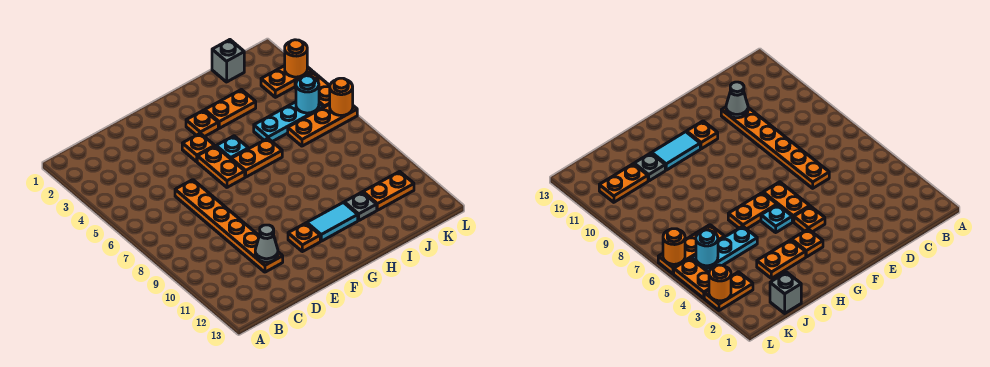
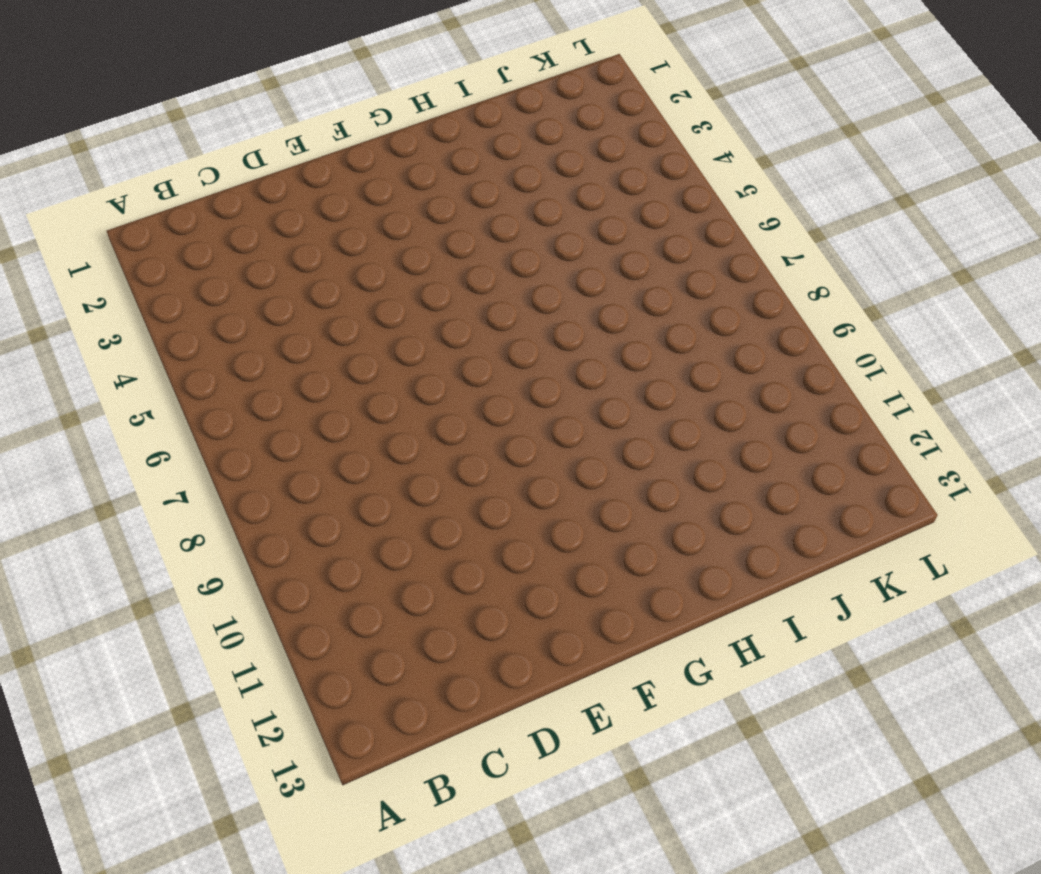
none -> orange 1x6 plate [175,180,283,272]
none -> orange 1x1 plate [182,133,215,162]
none -> orange 1x2 plate [197,146,245,187]

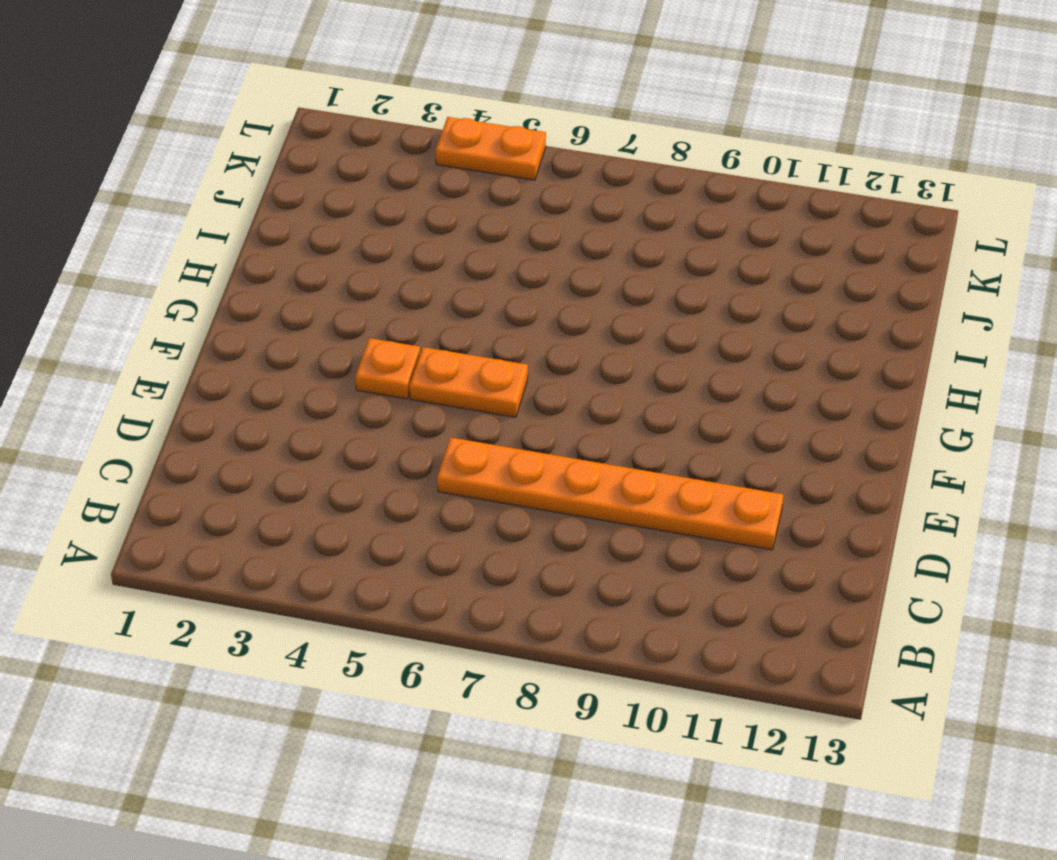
none -> orange 1x1 plate [288,223,320,252]
none -> orange 1x1 plate [186,110,218,137]
none -> cyan 1x1 plate [216,136,248,159]

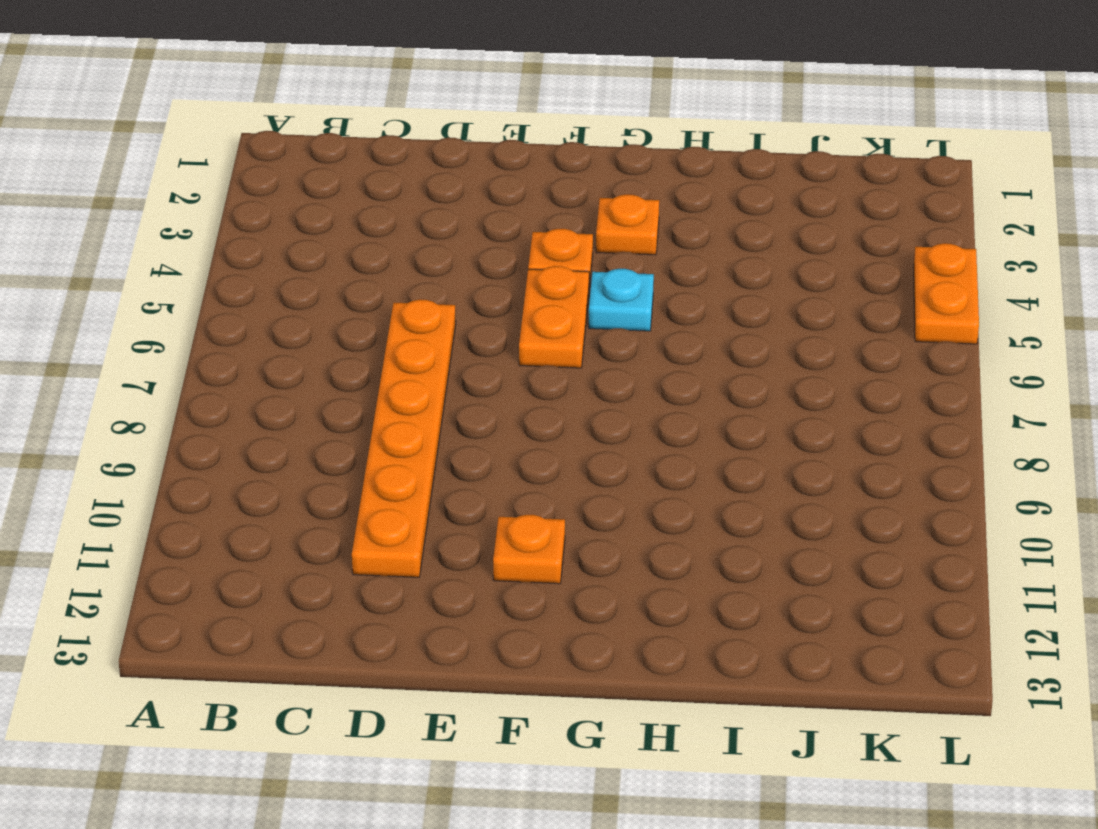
none -> orange 1x2 plate [231,138,282,177]
none -> cyan 1x2 tile [307,202,358,241]
none -> orange 1x2 plate [205,90,256,128]

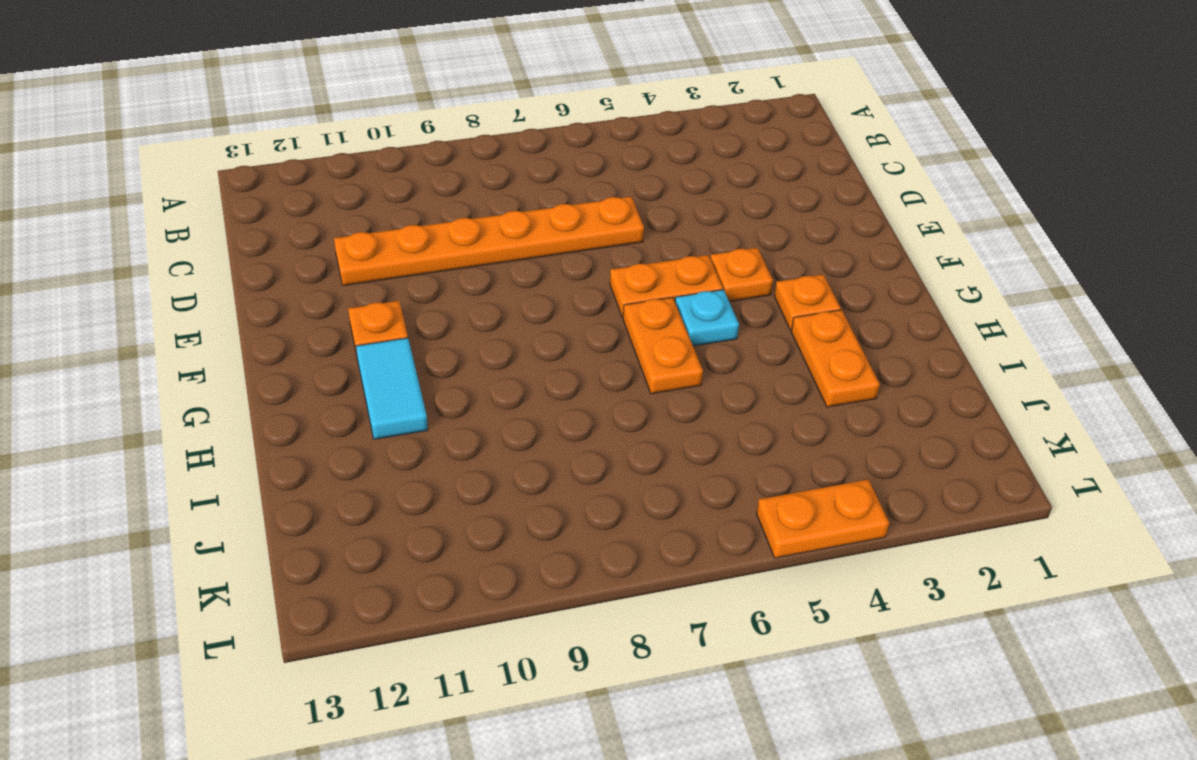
none -> cyan 1x3 plate [254,102,324,141]
none -> grey 1x1 plate [344,192,377,220]
none -> grey 1x1 brick [212,40,244,82]

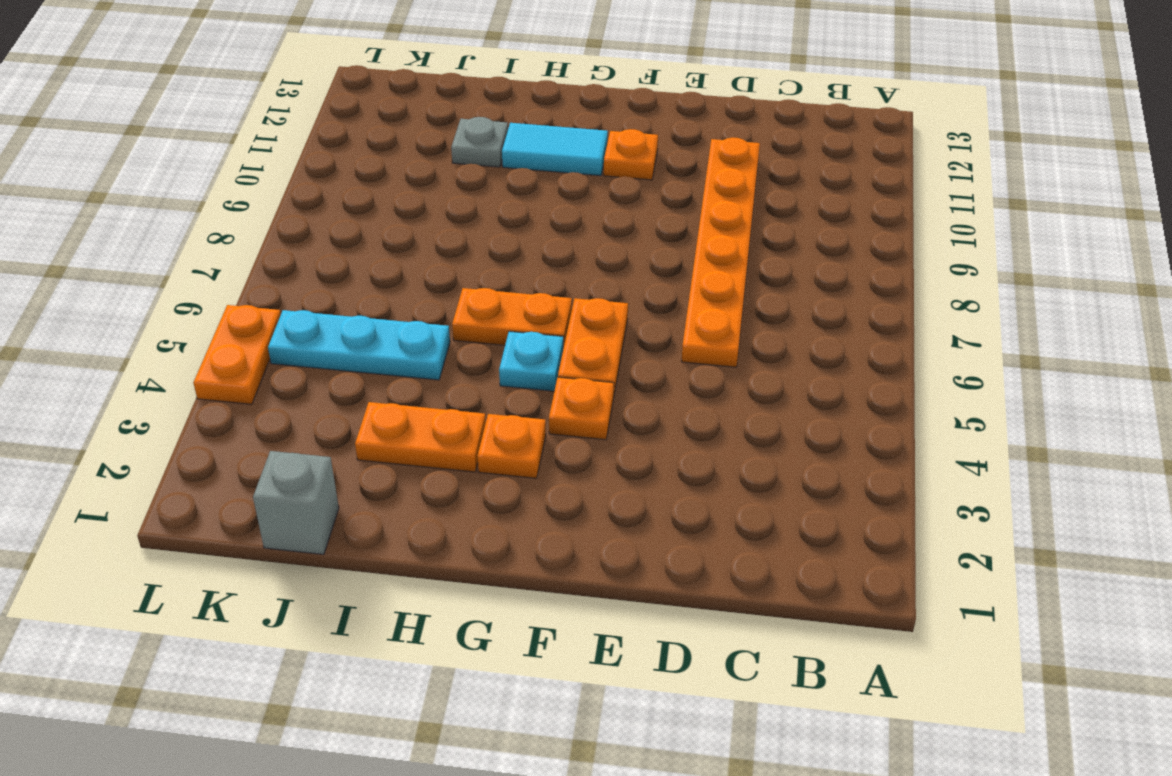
none -> orange 1x3 plate [288,104,357,146]
none -> orange 1x2 plate [363,171,414,210]
none -> orange 1x2 plate [261,66,312,97]

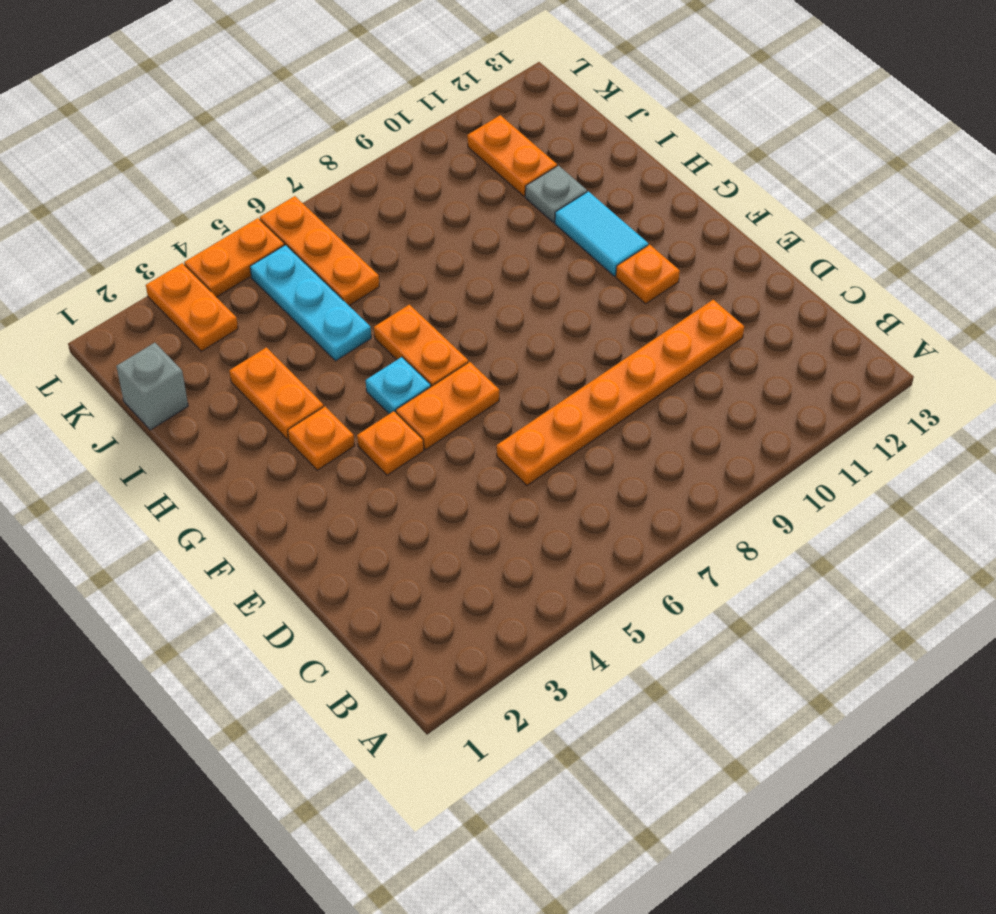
none -> grey 1x1 cone [255,225,278,262]
none -> cyan 1x1 round brick [296,76,319,113]
none -> orange 1x1 round brick [285,40,307,77]

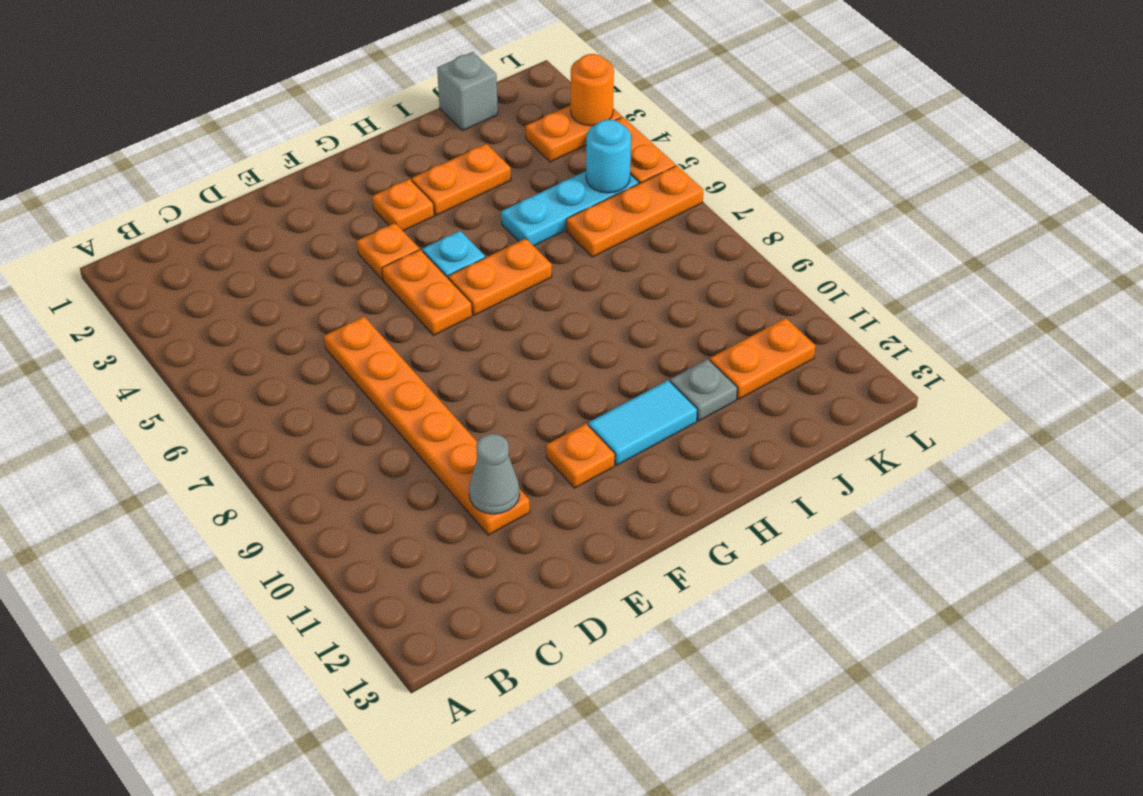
none -> orange 1x1 round brick [330,78,353,116]

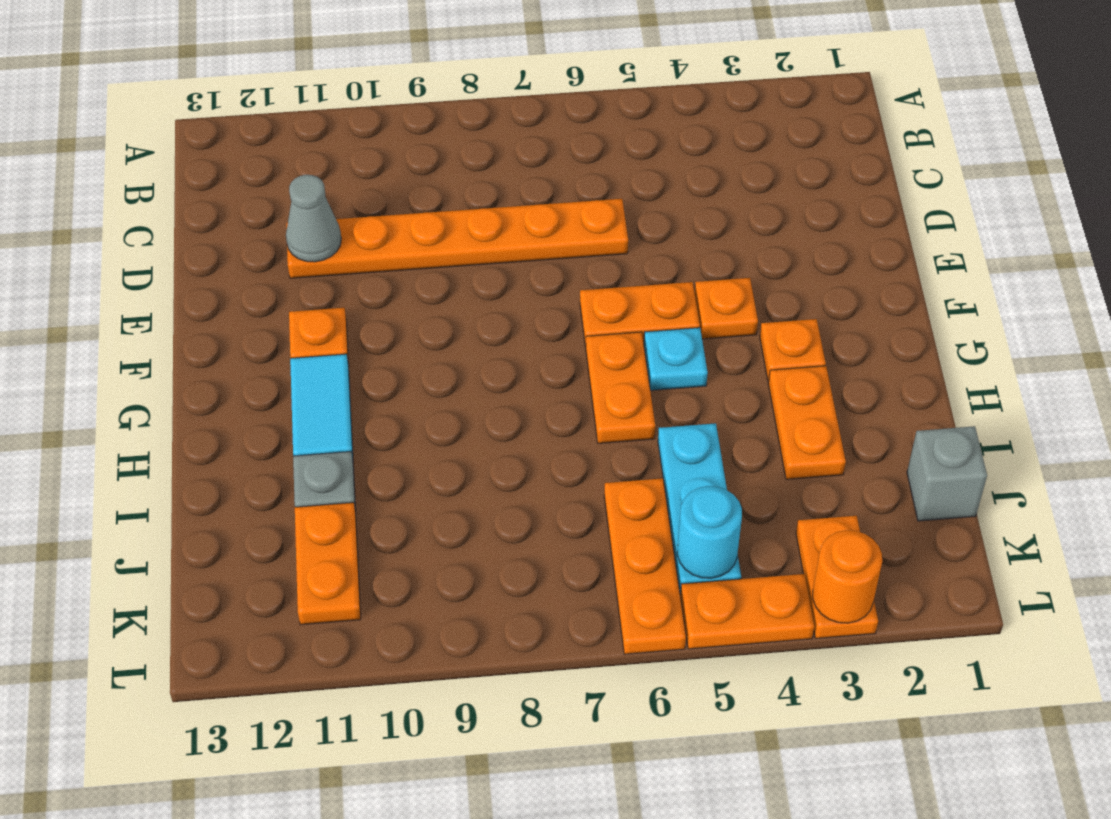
none -> orange 1x1 round brick [330,78,353,116]

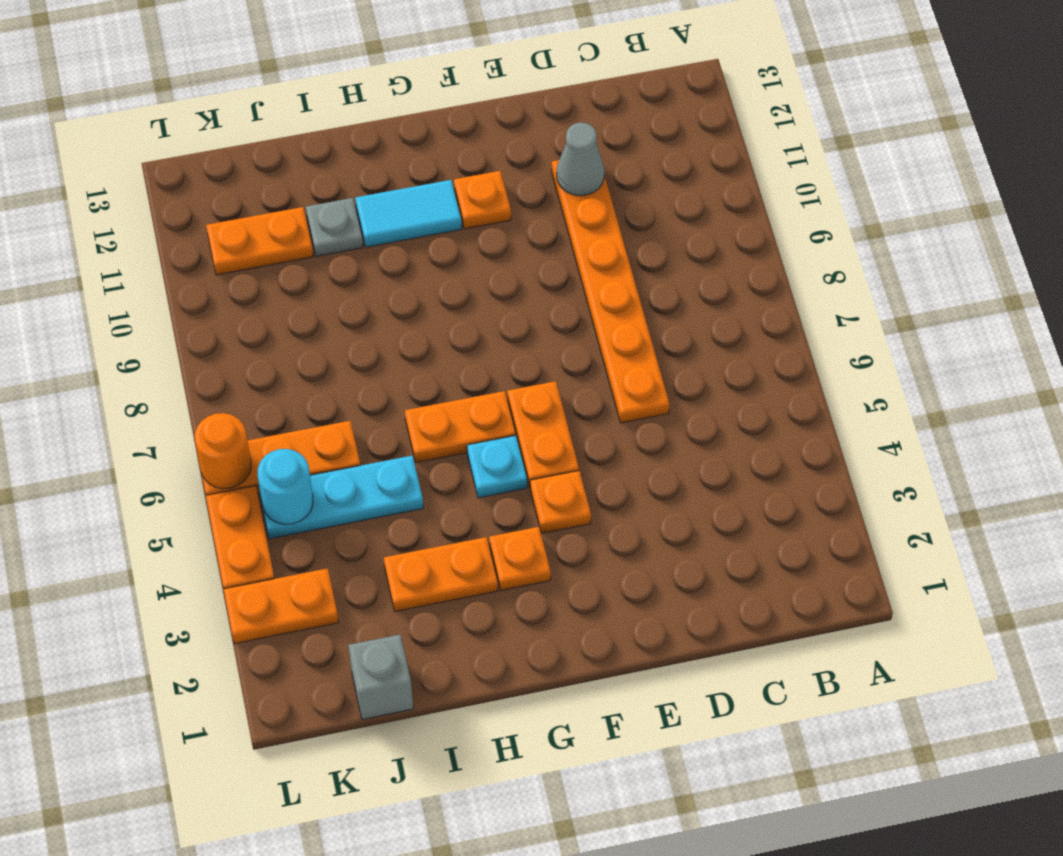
none -> orange 1x1 round brick [285,40,307,77]

